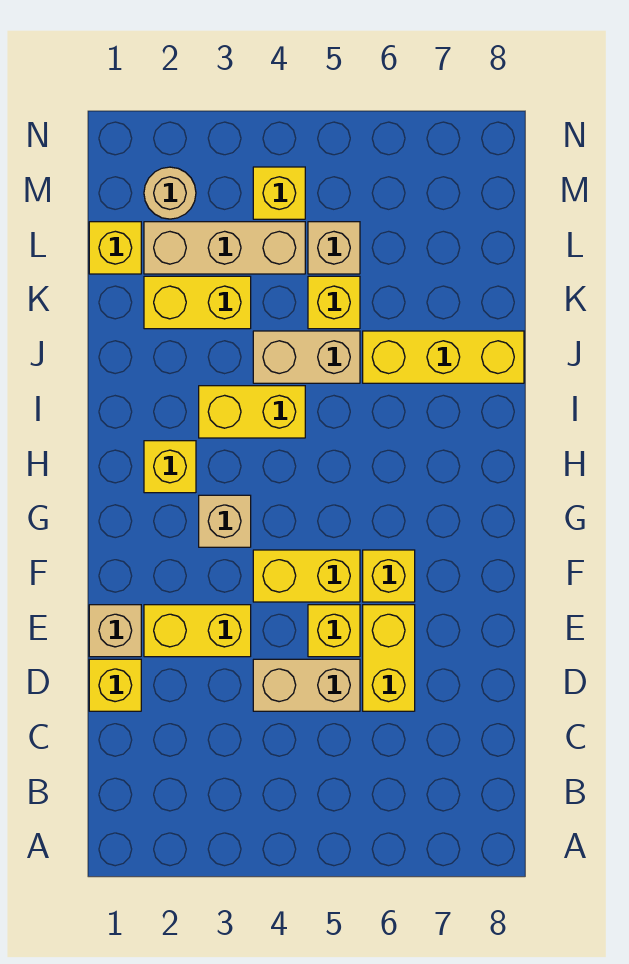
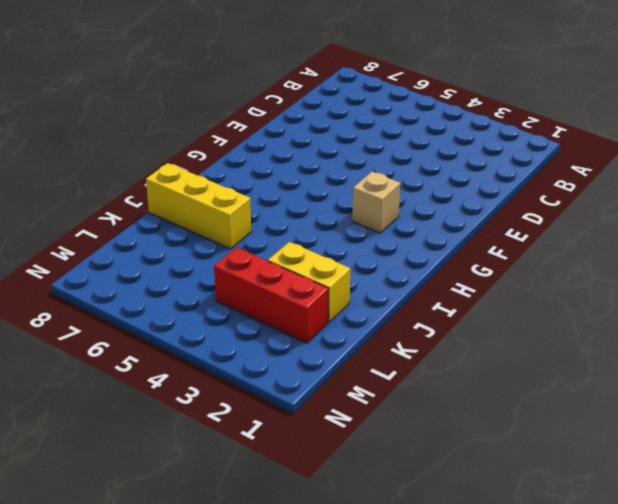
red 1x3 brick [214,247,328,343] -> tan 1x3 brick [144,222,305,274]
none -> yellow 1x1 brick [89,659,141,711]
none -> tan 1x2 brick [253,659,360,711]
none -> yellow 1x2 brick [363,605,415,711]

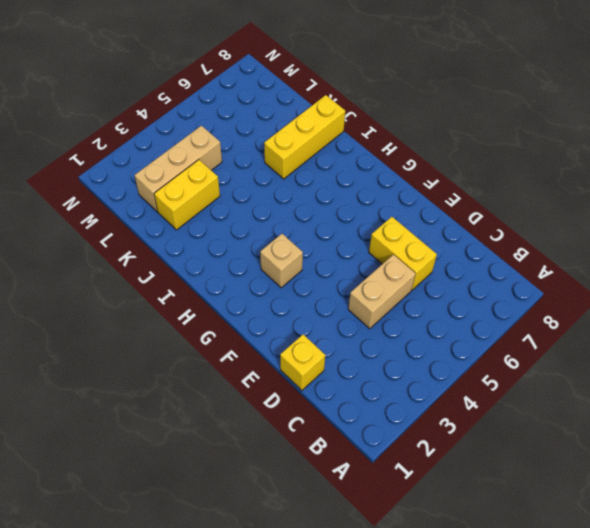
none -> tan 1x1 brick [89,605,141,657]
none -> yellow 1x2 brick [144,605,251,657]
none -> yellow 1x1 brick [308,605,360,657]

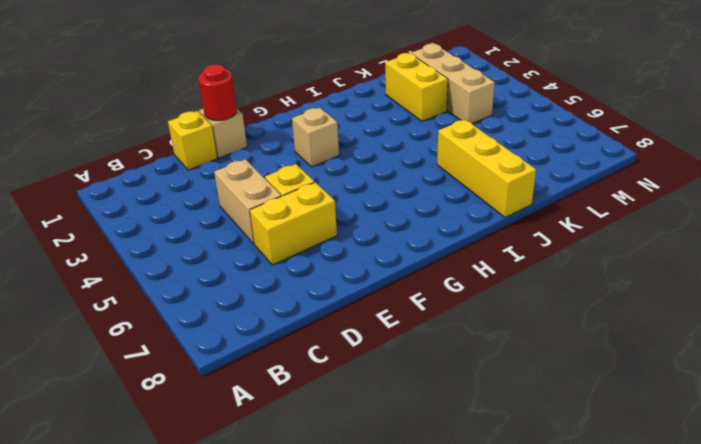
red 1x1 round brick [199,64,237,121] -> none
none -> yellow 1x2 brick [144,605,251,657]
none -> yellow 1x2 brick [253,550,360,602]
none -> yellow 1x1 brick [363,550,415,602]

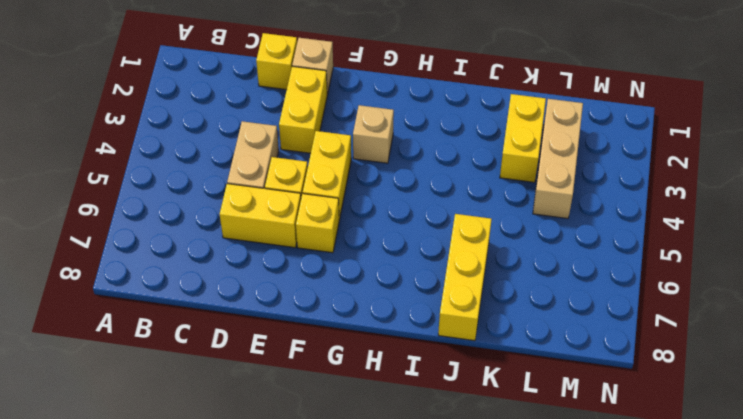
none -> yellow 1x1 brick [144,441,196,493]
none -> yellow 1x2 brick [199,386,305,438]
none -> tan 1x2 brick [253,331,360,383]

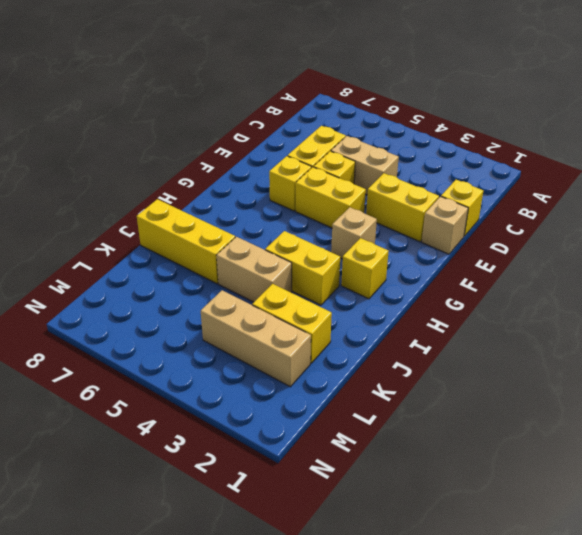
none -> yellow 1x1 brick [308,276,360,329]
none -> yellow 1x1 brick [89,222,141,274]
none -> tan 1x1 brick [308,222,360,274]

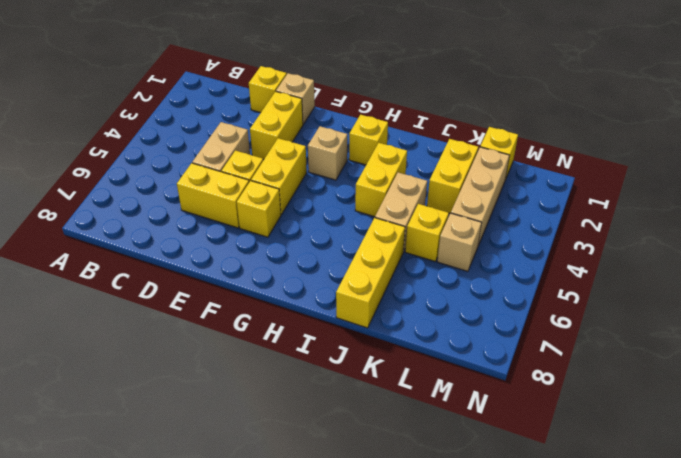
none -> tan 1x1 round brick [144,167,196,219]
none -> yellow 1x1 brick [253,167,305,219]

